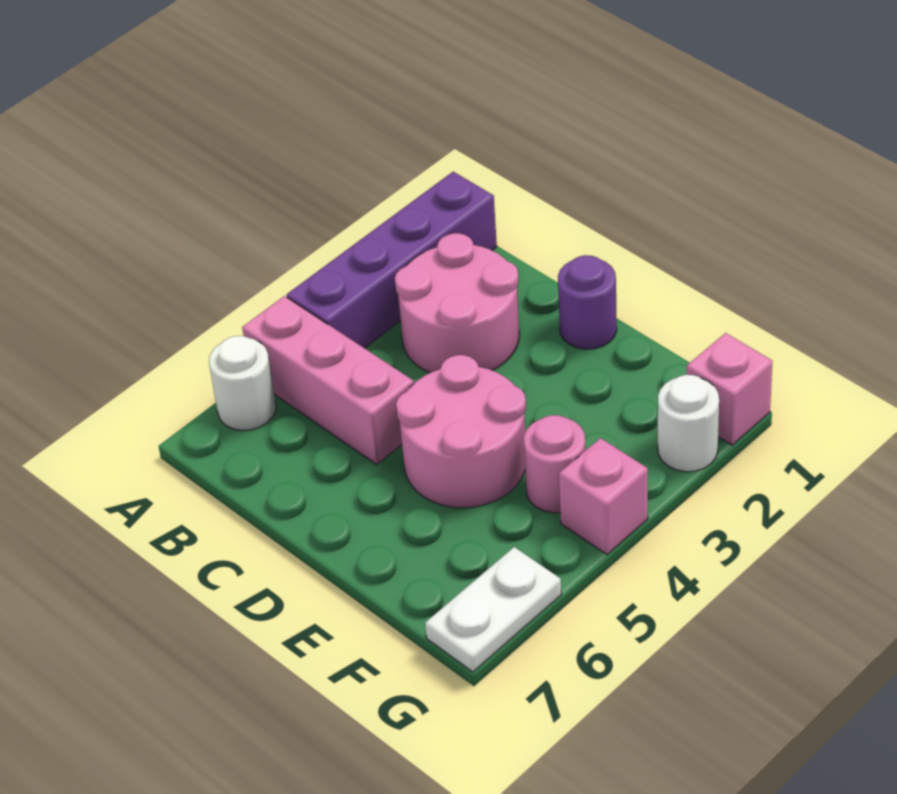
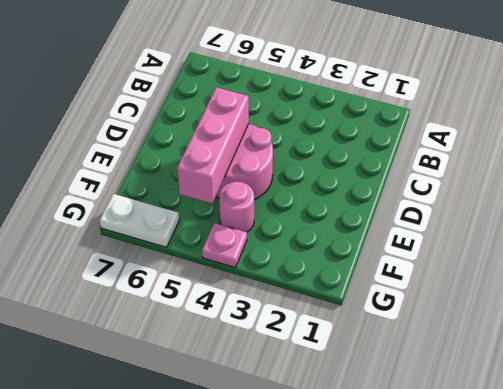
pink 1x3 brick [177,87,249,203] -> pink 1x3 brick moved to [242,296,414,464]
pink 1x1 plate [202,223,247,267] -> pink 1x1 brick [559,438,648,555]
none -> purple 1x4 brick [287,172,497,348]
none -> white 1x1 round brick [209,336,276,431]

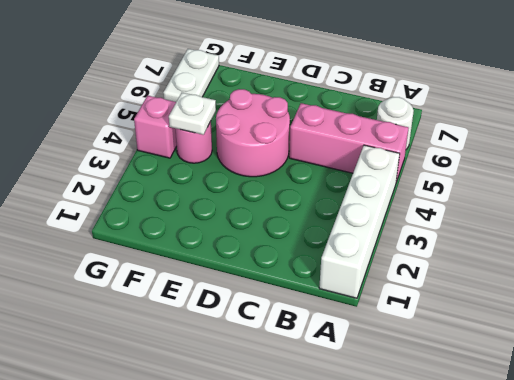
white 1x4 brick [319,145,400,298] -> purple 1x4 brick [287,172,497,348]
white 1x1 plate [169,93,216,135] -> none
none -> pink 2x2 round brick [395,233,519,373]
none -> purple 1x1 round brick [558,255,617,349]

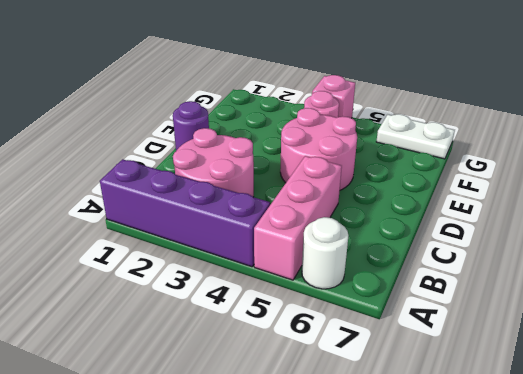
none -> pink 1x1 brick [687,333,772,445]
none -> white 1x1 round brick [658,375,719,472]

